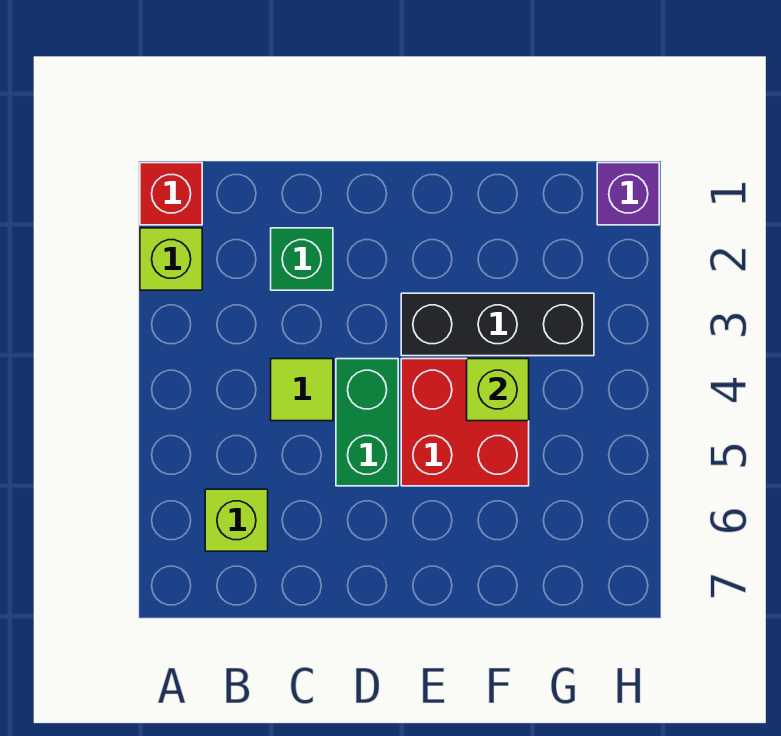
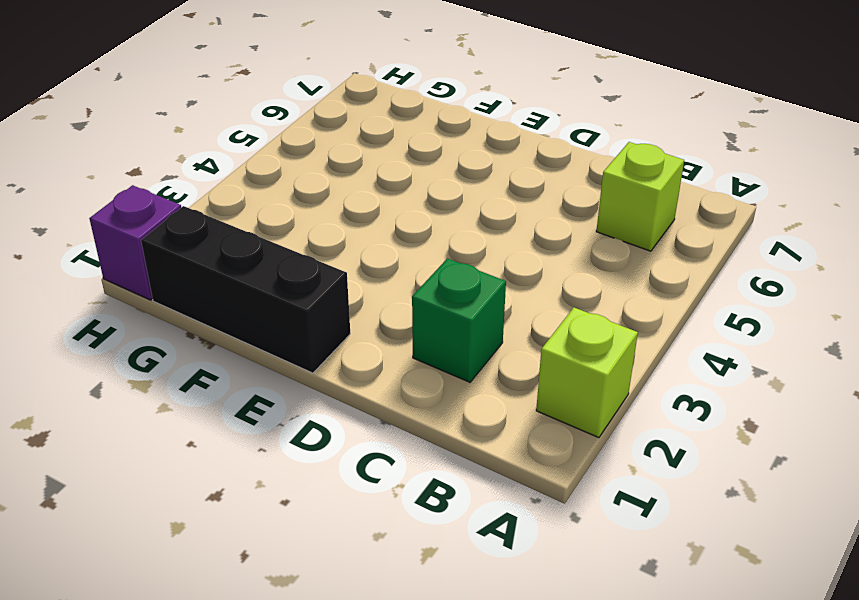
black 1x3 brick [141,206,350,373] -> black 1x3 brick moved to [401,293,594,356]
none -> red 1x1 brick [140,163,202,225]
none -> lime 1x1 tile [271,359,333,421]

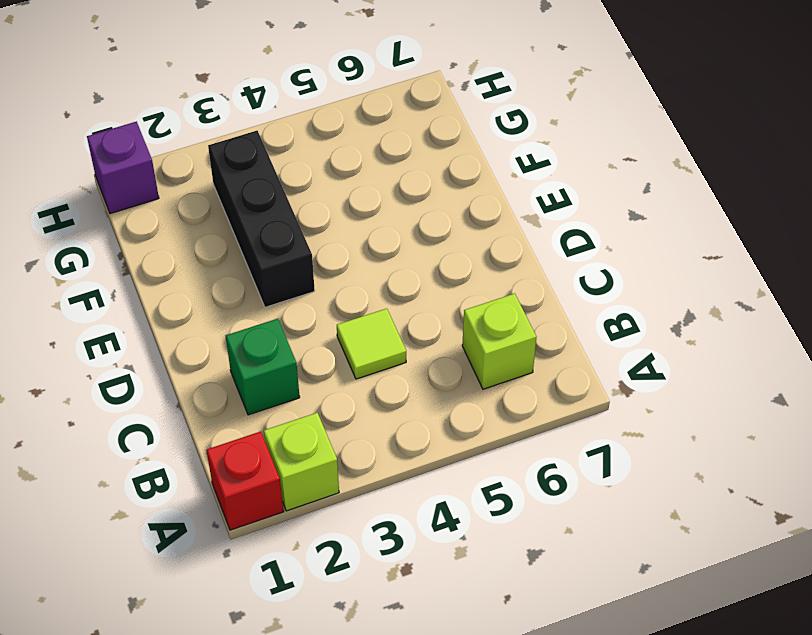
none -> green 1x2 brick [336,359,398,486]
none -> red 2x2 brick [401,359,529,486]

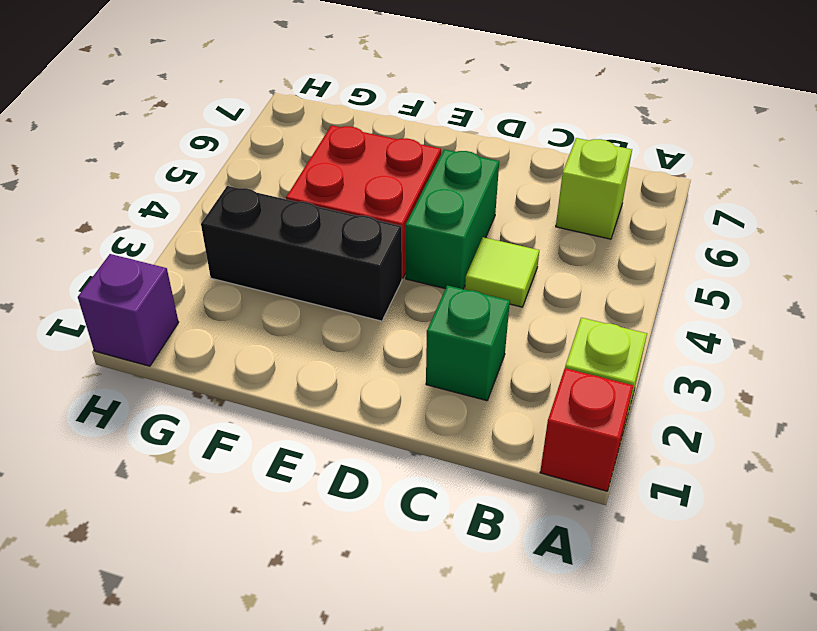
none -> lime 1x1 brick [467,359,529,421]

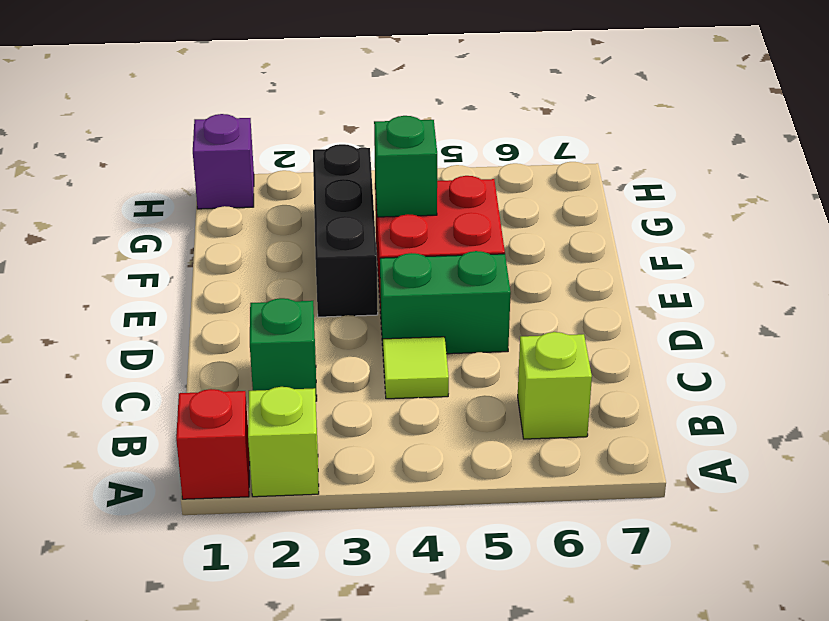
green 1x1 brick [374,116,437,217] -> lime 1x1 brick [467,359,529,421]

